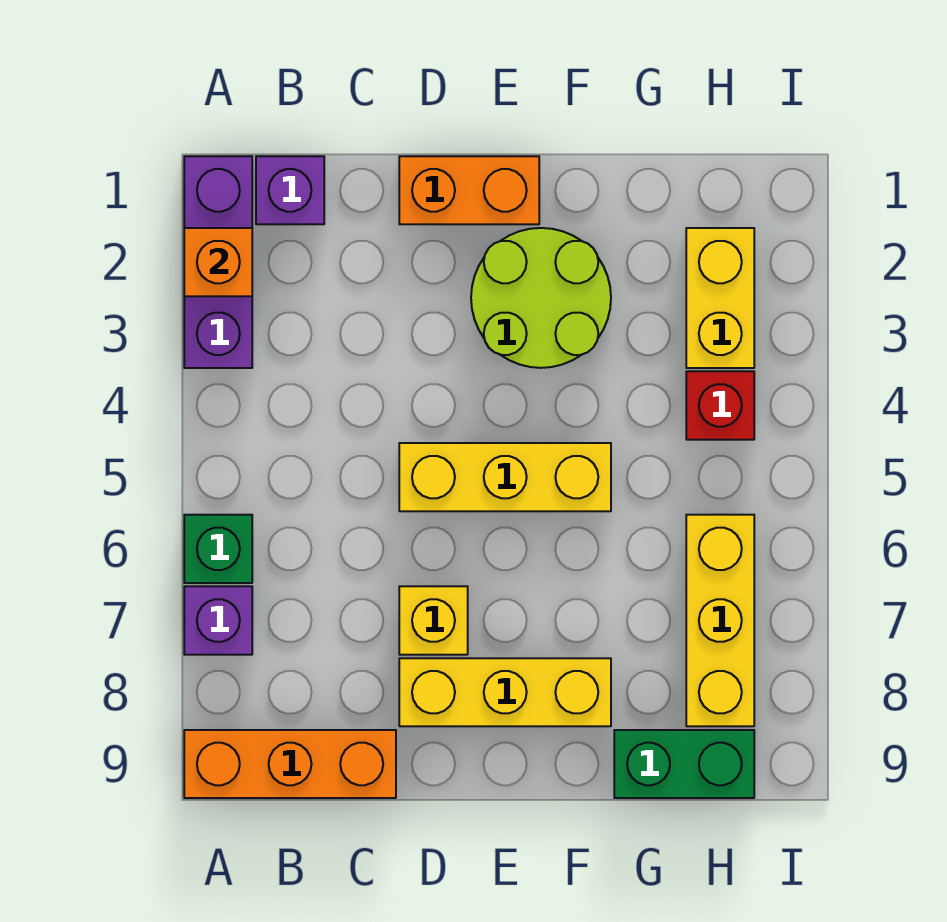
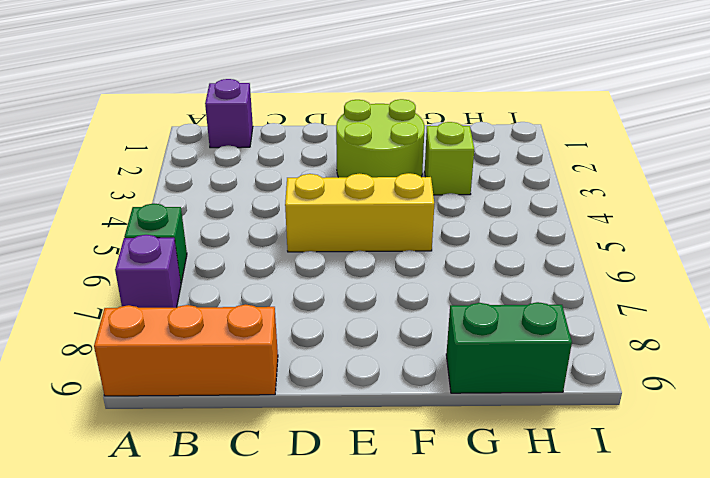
lime 1x1 brick [425,122,474,195] -> none
none -> purple 1x3 brick [184,156,252,368]
none -> orange 1x2 brick [399,156,539,224]
none -> yellow 1x1 brick [399,586,468,655]

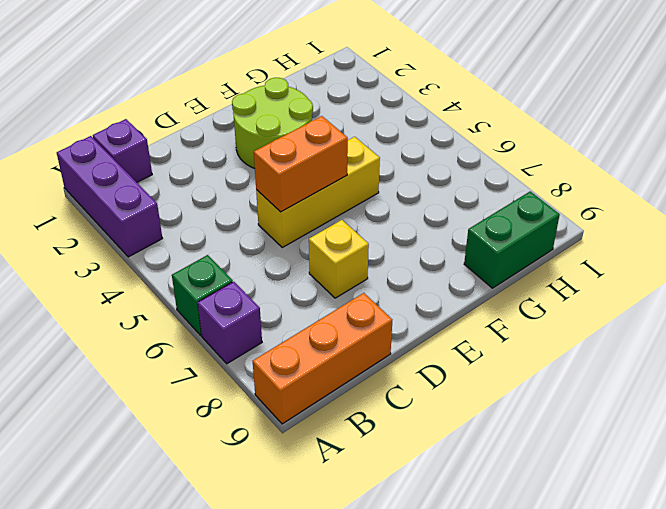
orange 1x2 brick [254,116,348,212] -> orange 1x2 brick moved to [399,156,539,224]
none -> yellow 1x3 brick [399,658,611,726]
none -> yellow 1x2 brick [686,228,754,368]
none -> red 1x1 brick [686,371,754,440]

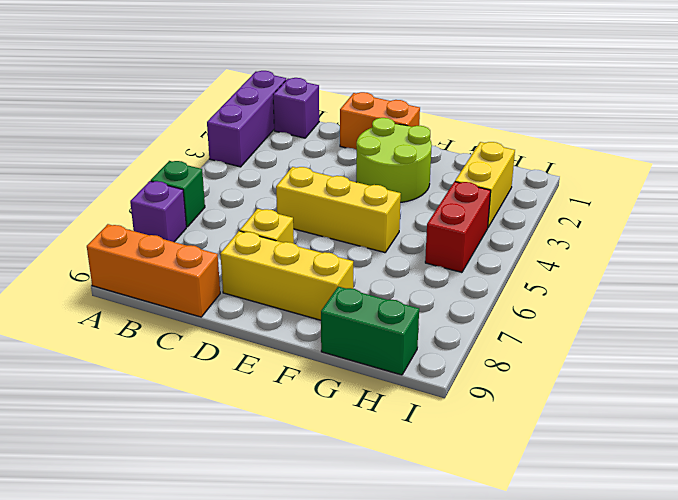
red 1x2 brick [425,182,491,272] -> red 1x1 brick [686,371,754,440]
none -> yellow 1x3 brick [686,515,754,726]
none -> orange 1x1 brick [184,228,252,296]

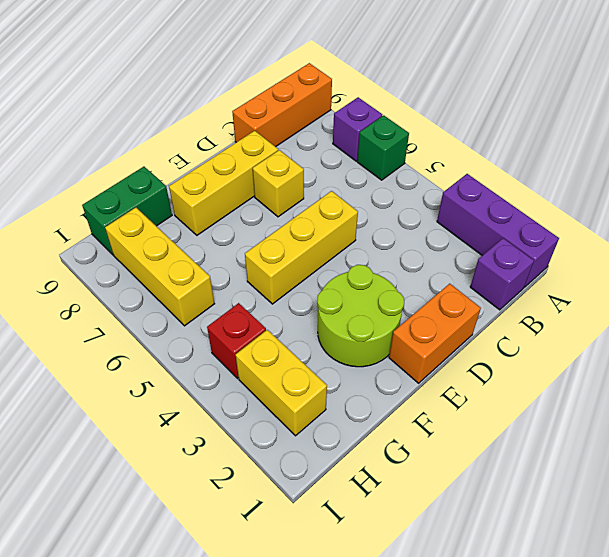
none -> orange 1x1 brick [184,228,252,296]

